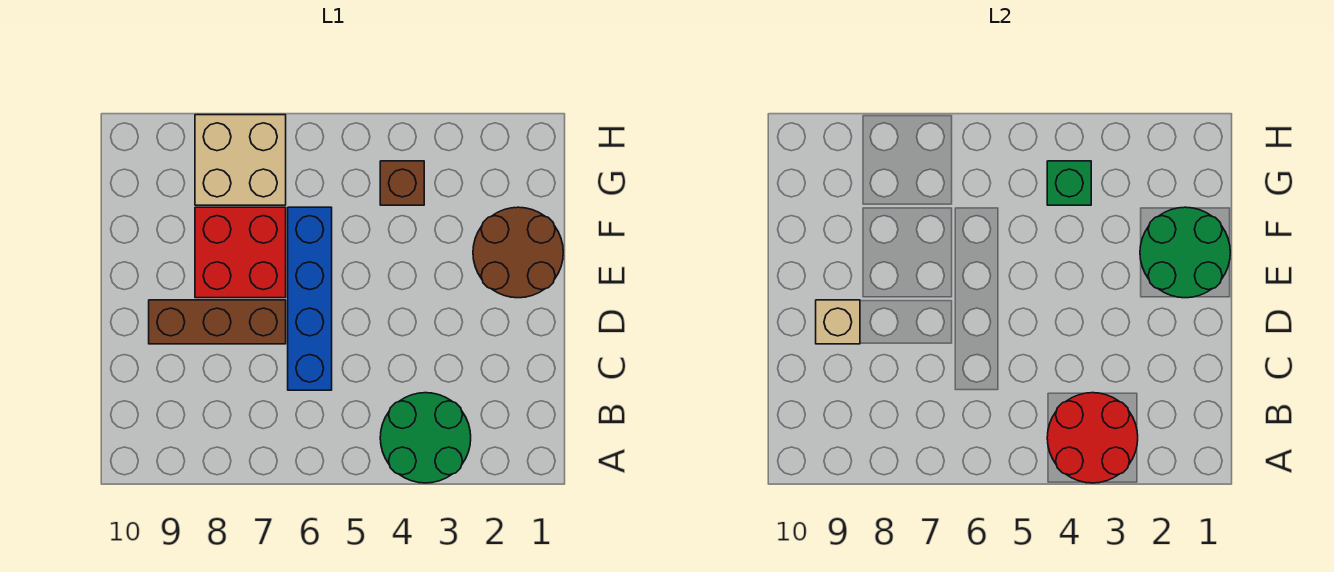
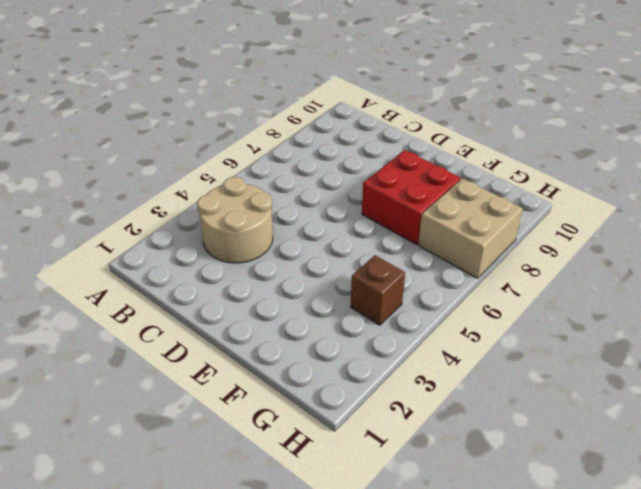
tan 2x2 round brick [197,177,273,263] -> green 2x2 round brick [380,393,471,483]
none -> blue 1x4 brick [288,207,332,390]
none -> brown 1x3 brick [149,300,286,344]

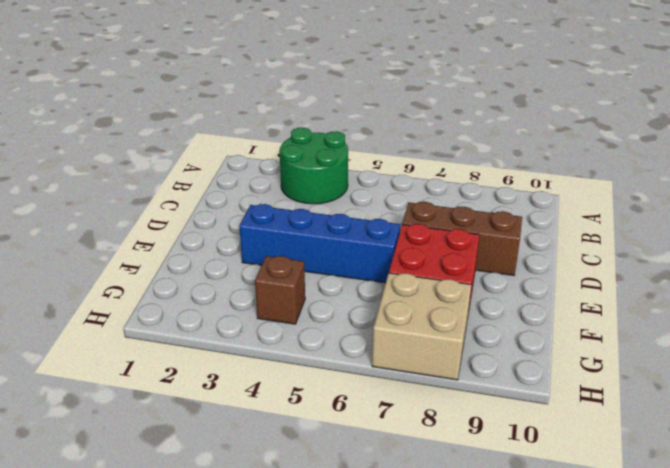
blue 1x4 brick [239,204,400,283] -> blue 1x4 brick turned to [288,207,332,390]
none -> brown 2x2 round brick [473,207,563,298]
none -> red 2x2 round brick [1047,393,1138,483]

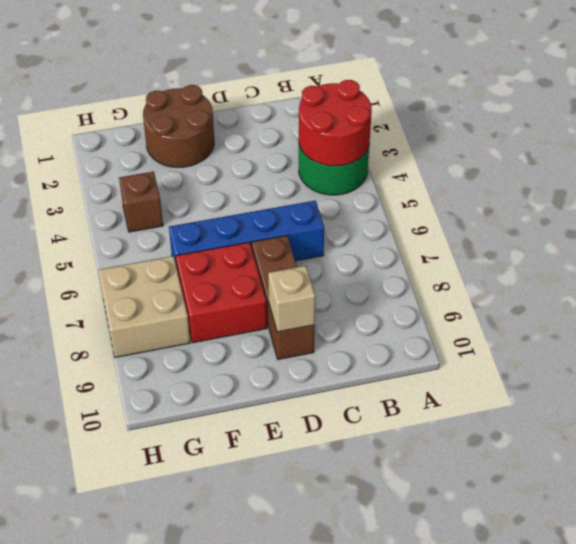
none -> green 2x2 round brick [1140,207,1230,298]
none -> green 1x1 brick [1047,161,1091,205]

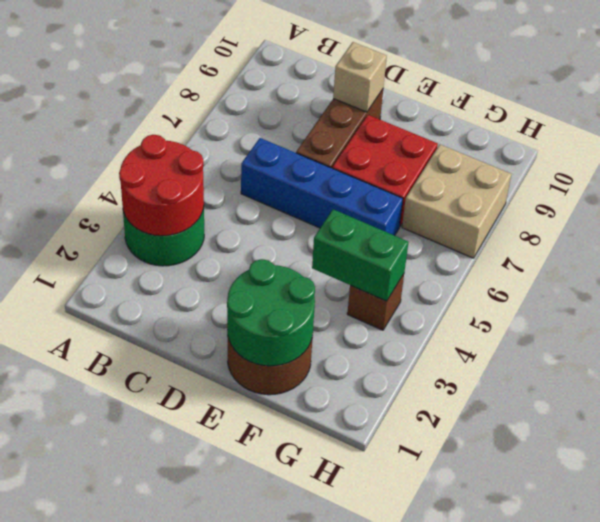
green 1x2 brick [312,209,408,301] -> green 1x1 brick [1047,161,1091,205]

